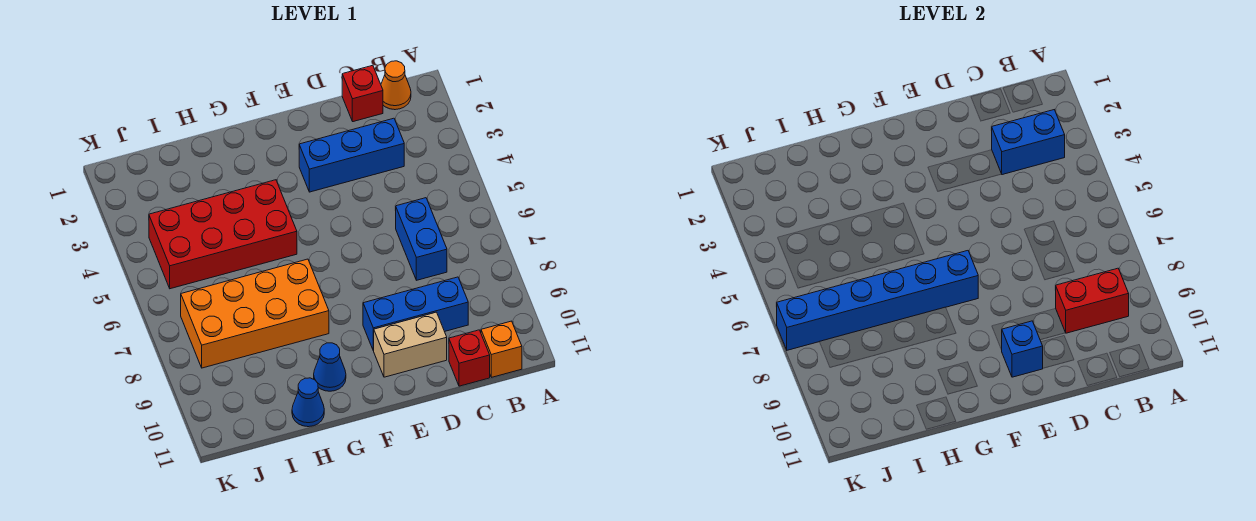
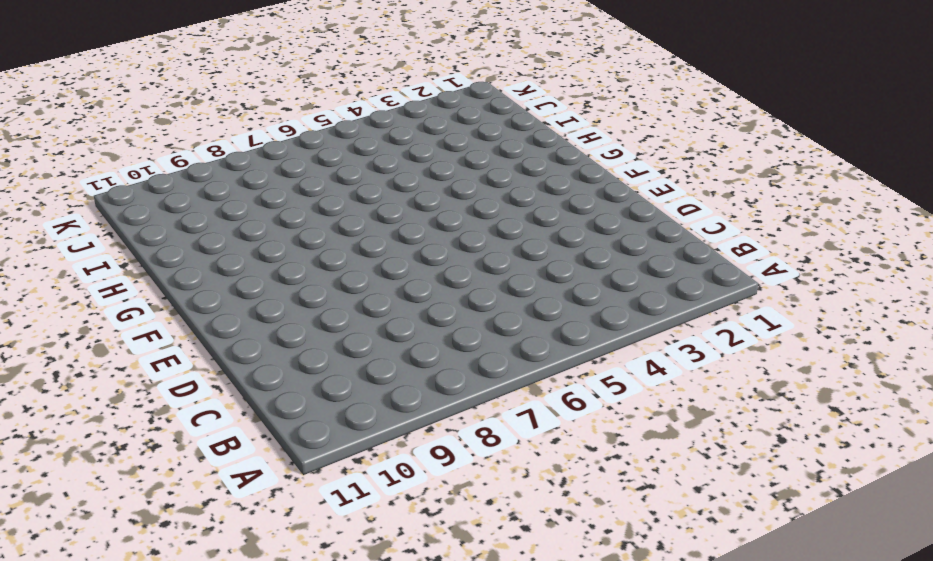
none -> orange 1x1 cone [381,61,411,110]
none -> orange 1x1 brick [481,321,522,377]
none -> red 1x1 brick [342,65,383,122]

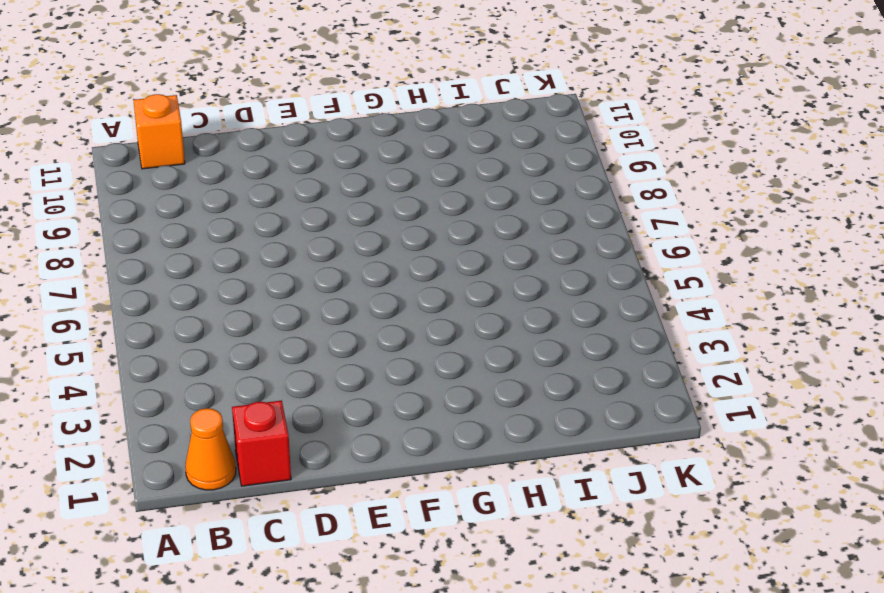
none -> blue 1x3 brick [299,118,404,192]
none -> blue 1x2 brick [396,198,447,280]
none -> blue 1x3 brick [363,277,468,351]

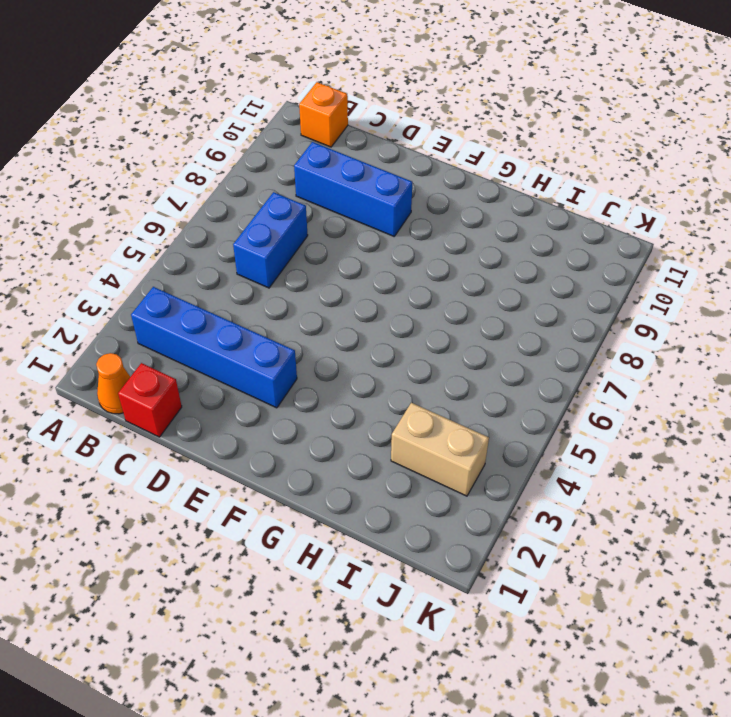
blue 1x4 brick [131,287,297,408] -> blue 1x3 brick [299,118,404,192]
tan 1x2 brick [391,403,489,496] -> tan 1x2 brick moved to [374,312,447,377]
none -> red 1x1 brick [449,330,490,386]
none -> red 2x4 brick [149,180,297,289]
none -> orange 2x4 brick [181,259,329,368]

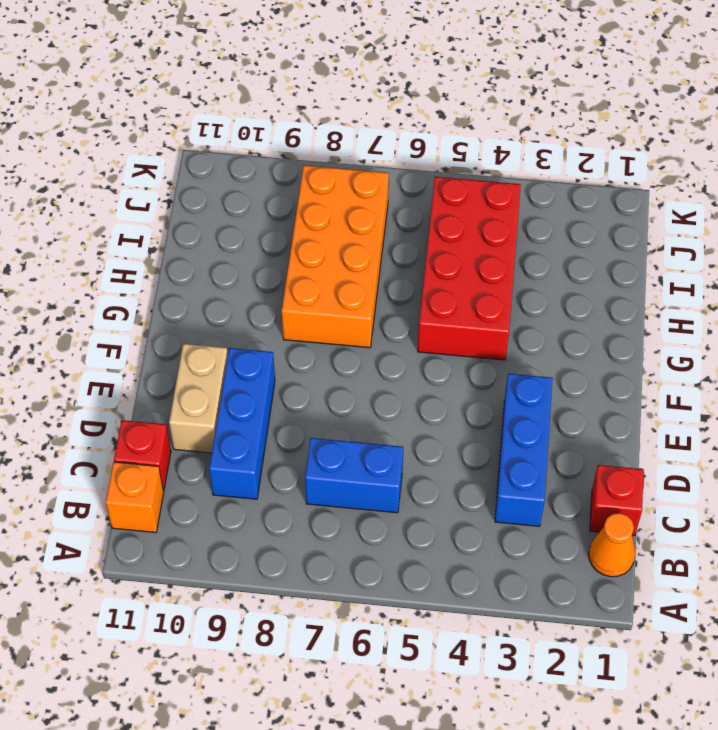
none -> blue 1x1 cone [314,343,346,391]
none -> blue 1x1 cone [292,378,324,427]
none -> blue 1x2 brick [991,110,1065,175]

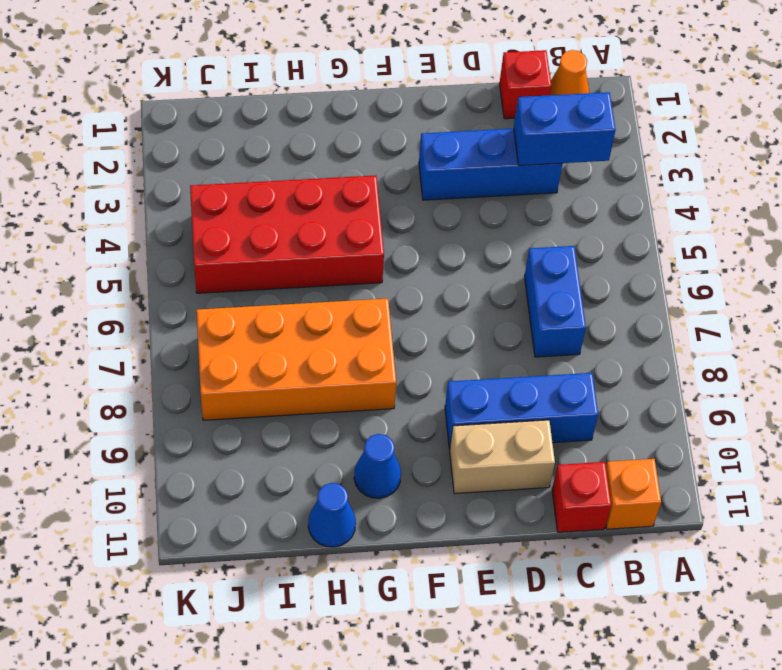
none -> red 1x2 brick [1055,268,1129,333]
none -> blue 1x1 brick [1001,321,1043,377]
none -> blue 1x6 brick [776,251,978,350]

